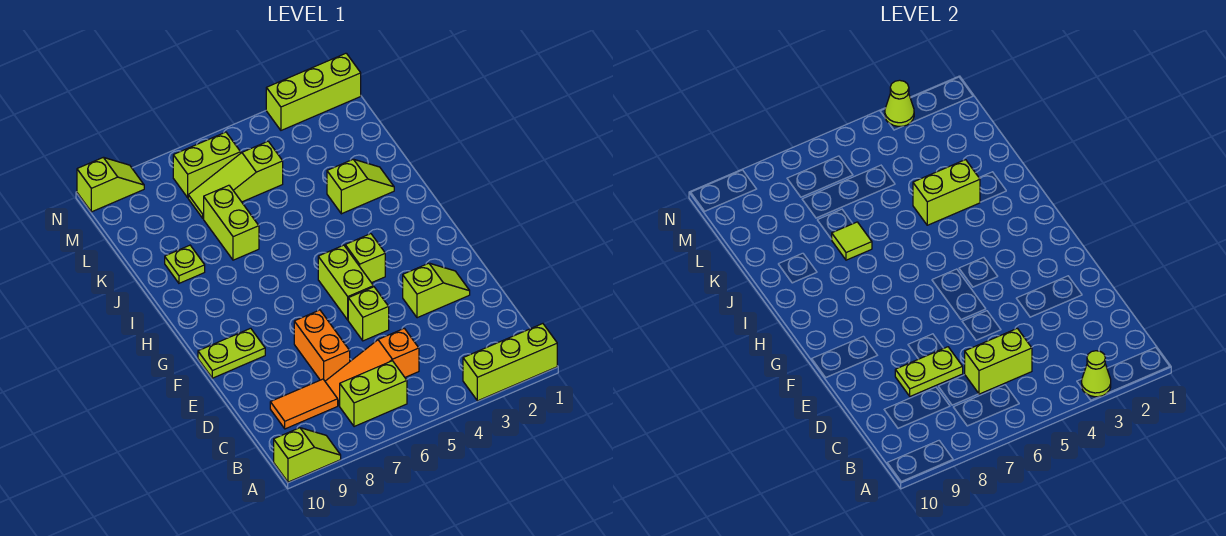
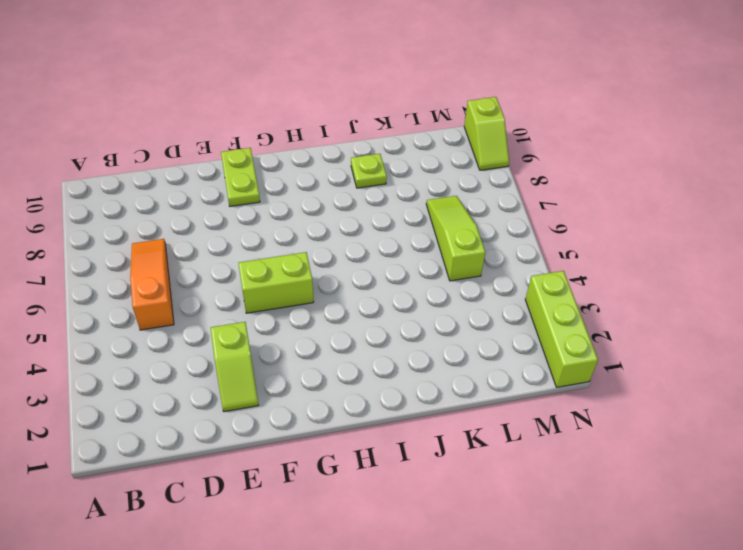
none -> lime 1x3 brick [463,324,557,401]
none -> lime 1x2 slope [274,428,341,482]
none -> lime 1x2 brick [340,361,407,427]

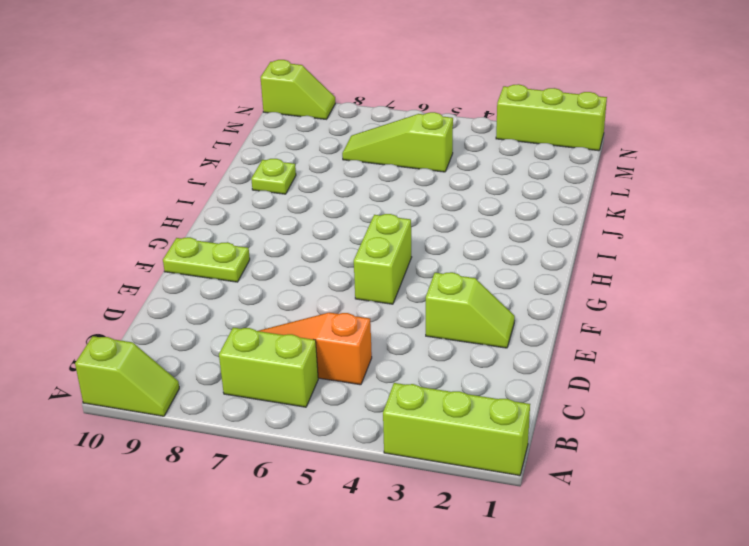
none -> orange 1x2 tile [270,379,338,429]
none -> orange 1x2 brick [294,310,350,381]
none -> lime 1x1 brick [348,287,389,341]

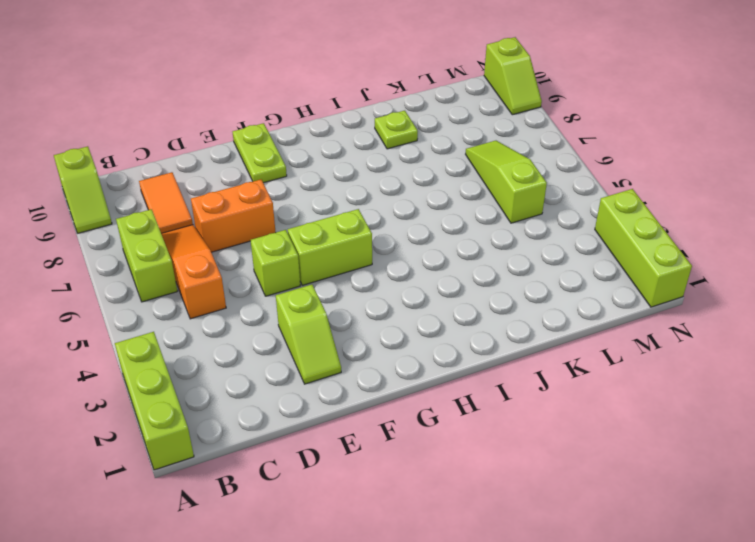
none -> lime 1x1 brick [345,234,385,283]
none -> lime 1x2 slope [327,159,394,214]
none -> lime 1x2 brick [204,185,259,260]

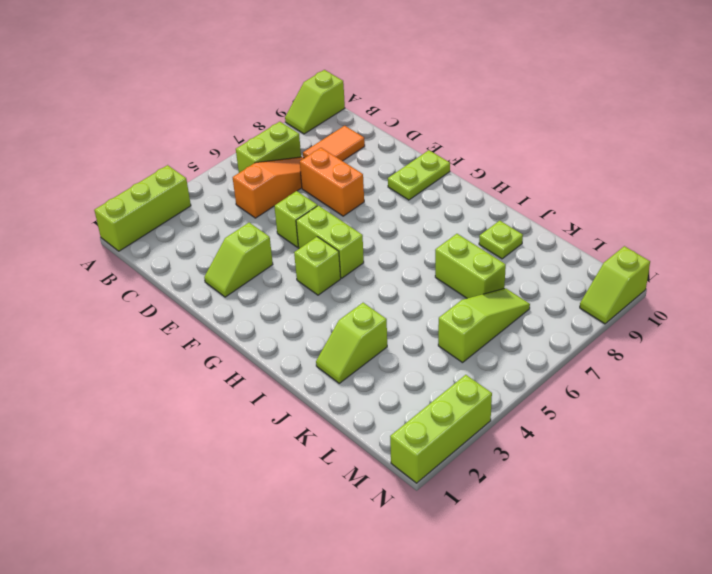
none -> lime 1x2 brick [173,132,241,198]
none -> lime 1x1 cone [1082,351,1111,397]
none -> lime 1x2 brick [965,328,1032,394]

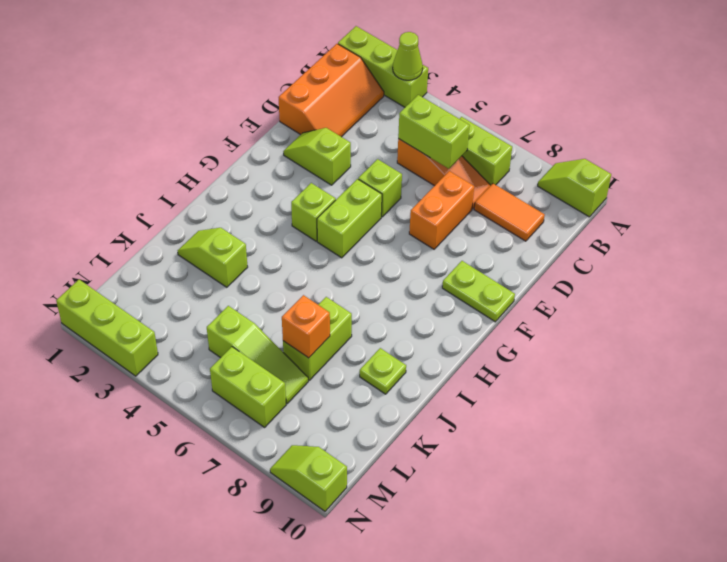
orange 2x3 slope [279,44,384,137] -> none
orange 1x1 brick [282,295,330,358] -> none
none -> lime 1x2 plate [895,347,963,396]
none -> lime 1x2 brick [913,160,980,225]
none -> lime 1x1 tile [832,222,872,260]

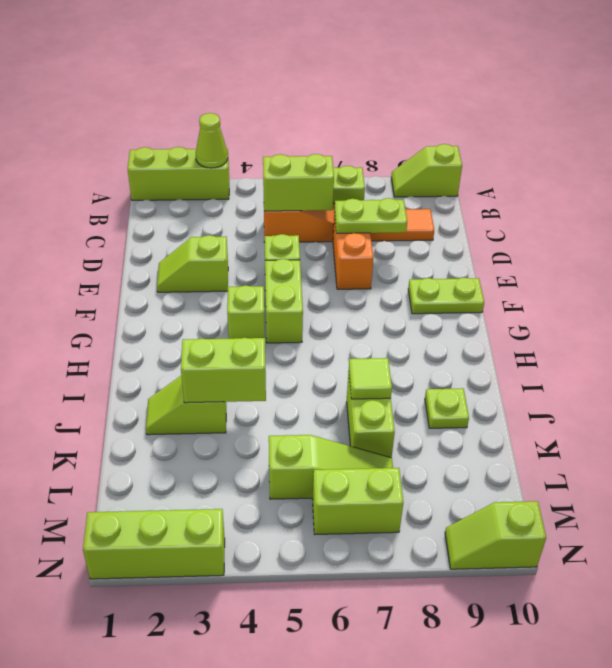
none -> lime 1x1 cone [885,80,914,126]

